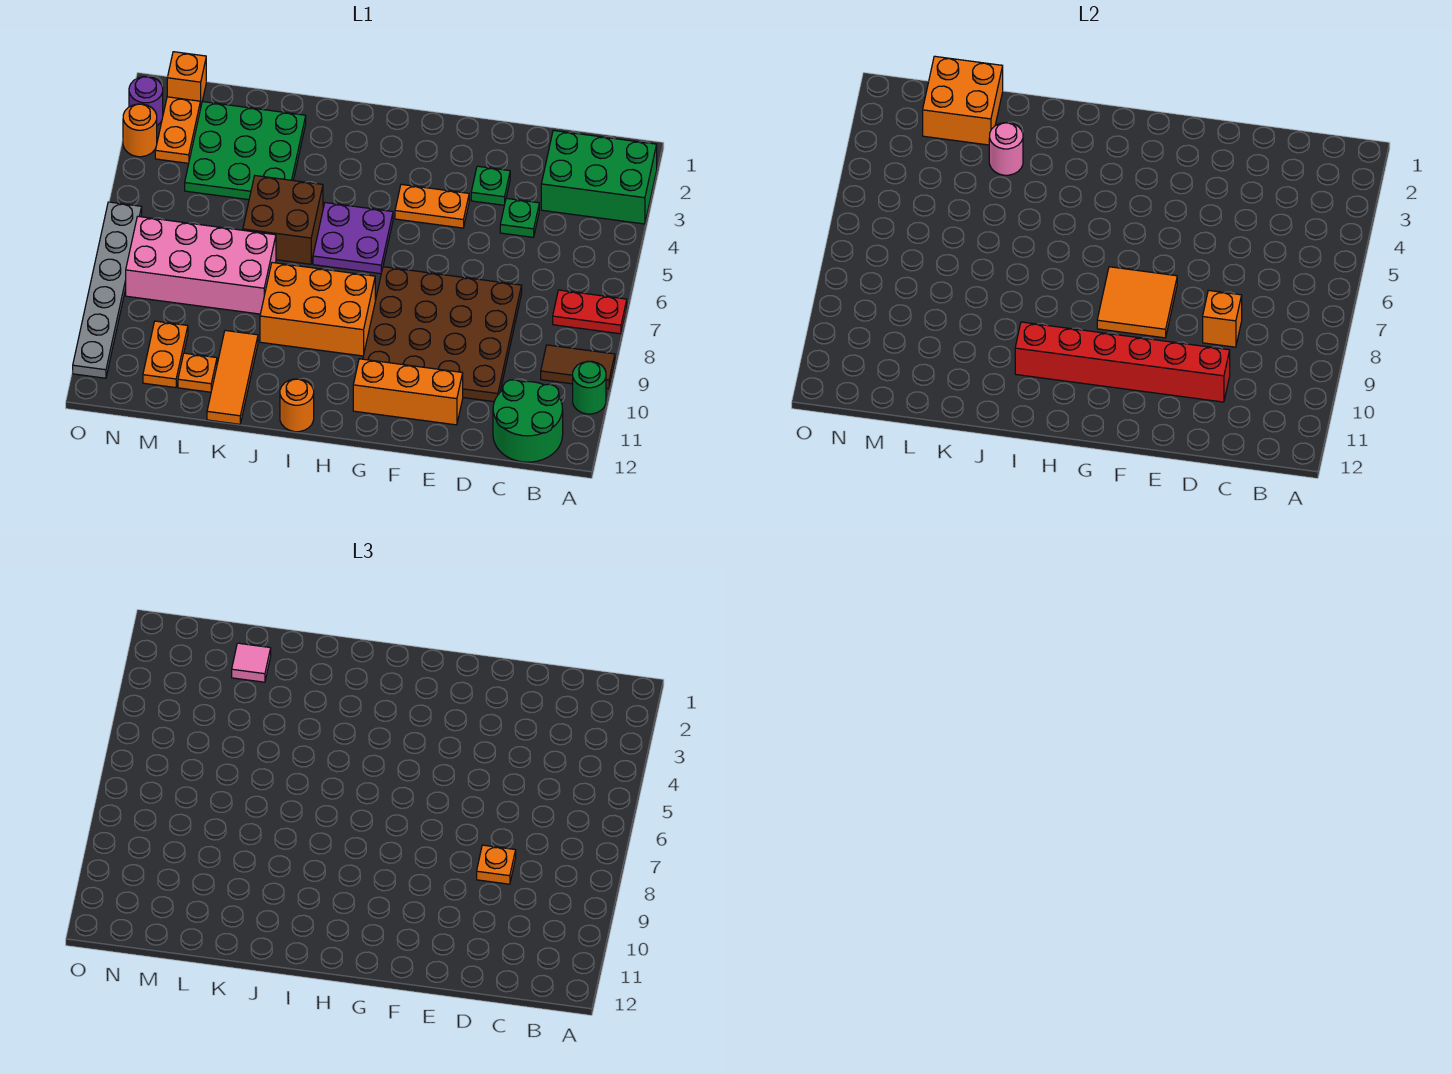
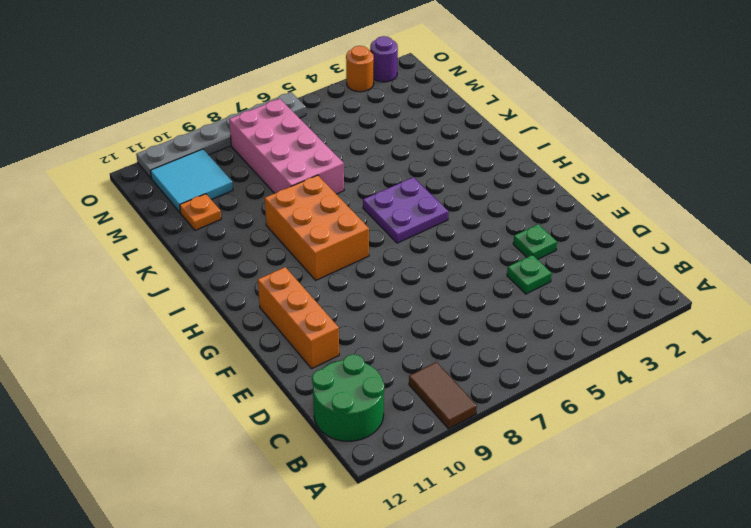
cyan 2x2 tile [151,149,233,212] -> orange 1x2 plate [143,321,188,388]
none -> green 2x3 brick [541,130,657,224]
none -> red 1x2 plate [553,290,627,334]
none -> green 1x1 round brick [573,361,606,414]
none -> brown 4x4 plate [363,267,522,402]

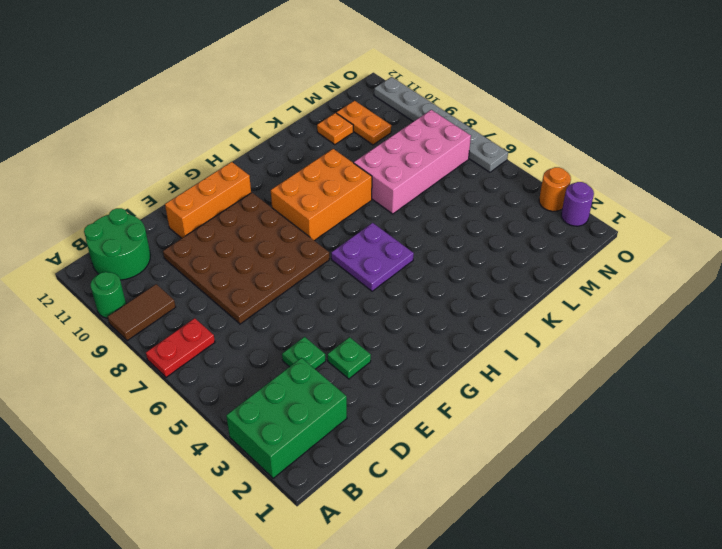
none -> orange 1x2 plate [395,184,469,228]
none -> orange 1x1 round brick [280,379,314,432]
none -> brown 2x2 brick [243,176,323,264]
none -> green 3x3 plate [185,102,306,200]

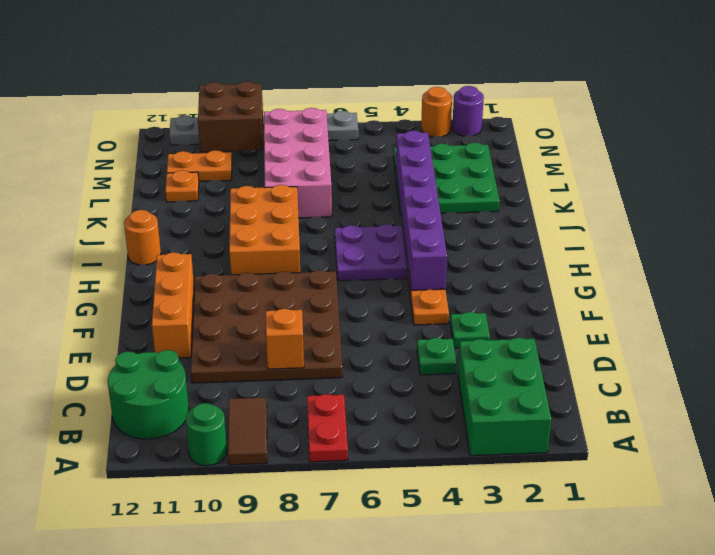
purple 1x6 brick [396,131,447,290] -> none
brown 2x2 brick [198,81,263,152] -> brown 2x2 brick moved to [243,176,323,264]
none -> orange 1x3 tile [207,330,258,424]
none -> orange 1x1 brick [167,52,206,105]
none -> orange 1x2 plate [155,97,201,163]
none -> red 1x6 brick [1015,322,1230,402]

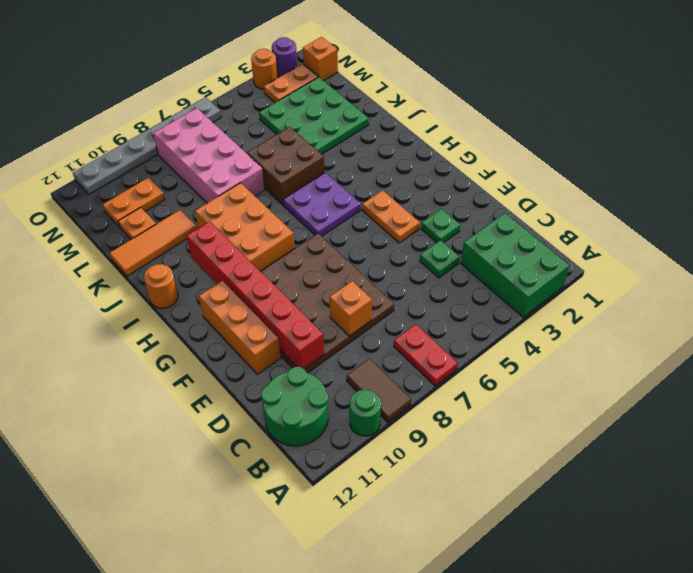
none -> orange 2x2 tile [1097,267,1177,338]
none -> pink 1x1 round brick [989,123,1023,175]
none -> orange 2x2 brick [923,56,1003,145]
none -> orange 1x1 plate [477,845,516,884]

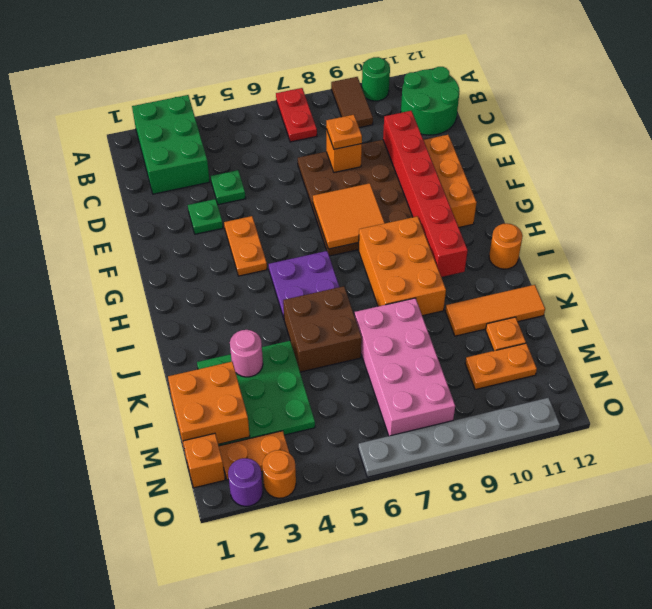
none -> pink 1x1 tile [232,643,271,682]

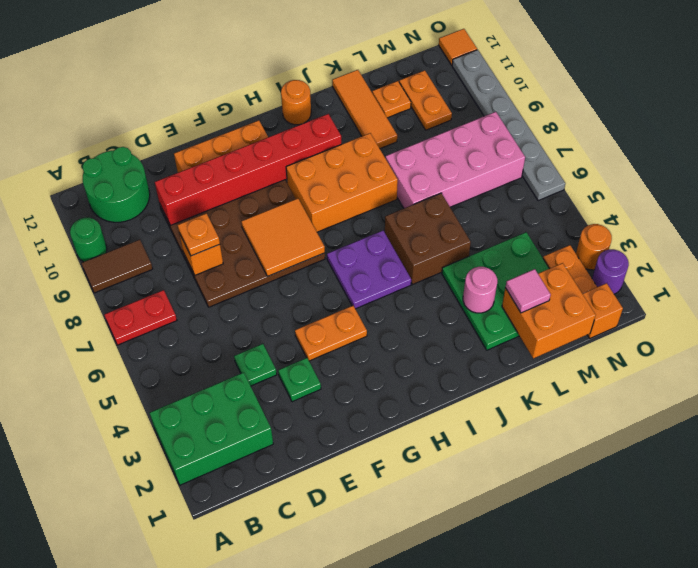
orange 1x1 tile [439,29,477,65] -> none

